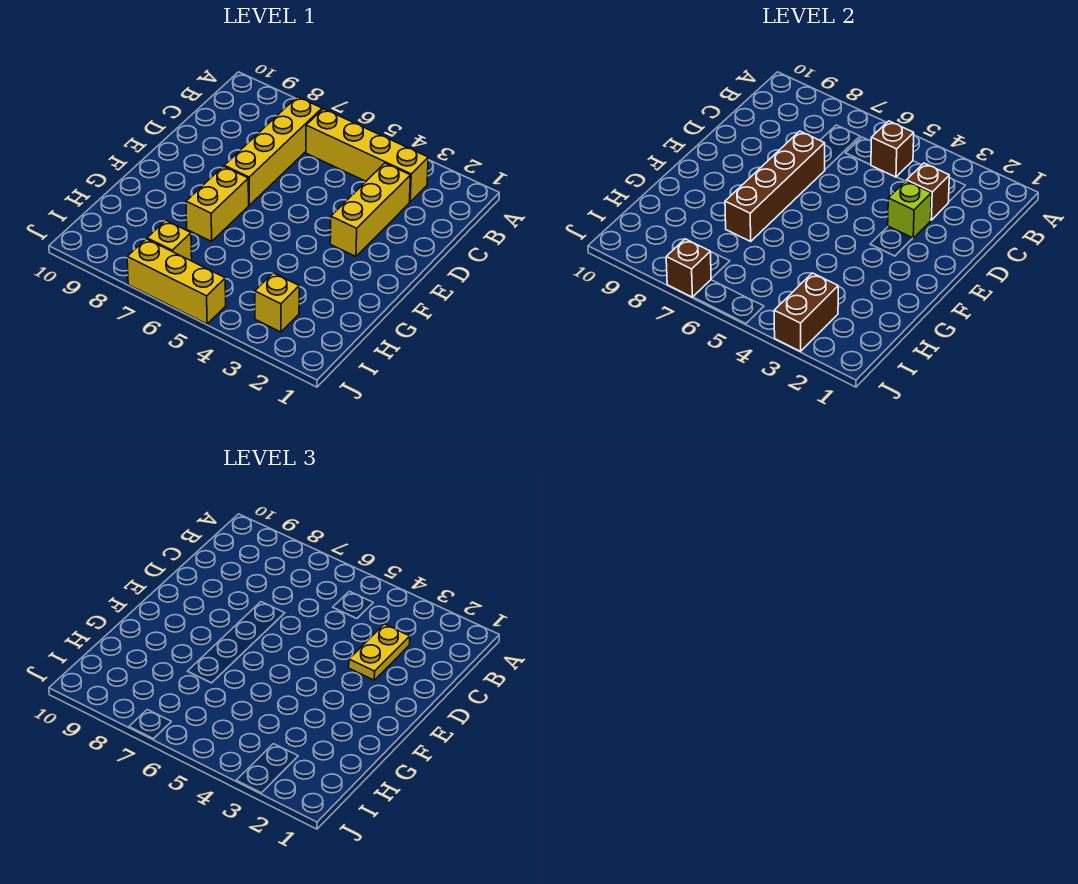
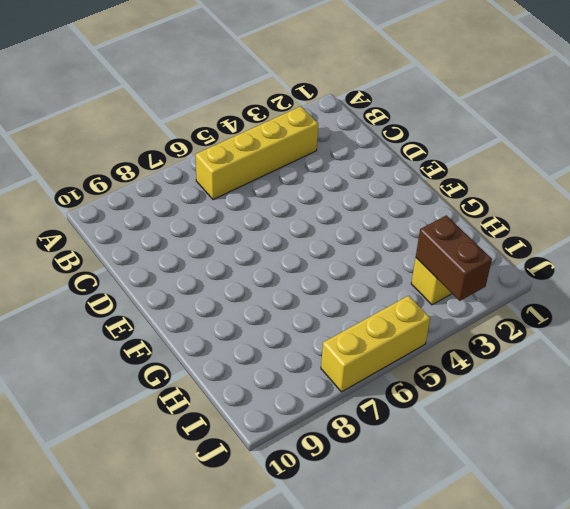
none -> yellow 1x4 brick [224,97,322,205]
none -> yellow 1x3 brick [330,163,410,257]
none -> yellow 1x2 brick [186,166,249,241]

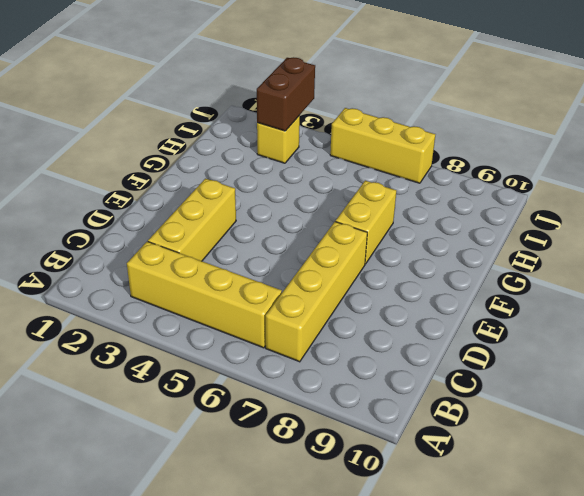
none -> yellow 1x1 brick [147,221,192,261]
none -> brown 1x1 brick [871,121,914,177]
none -> brown 1x1 brick [907,163,949,220]

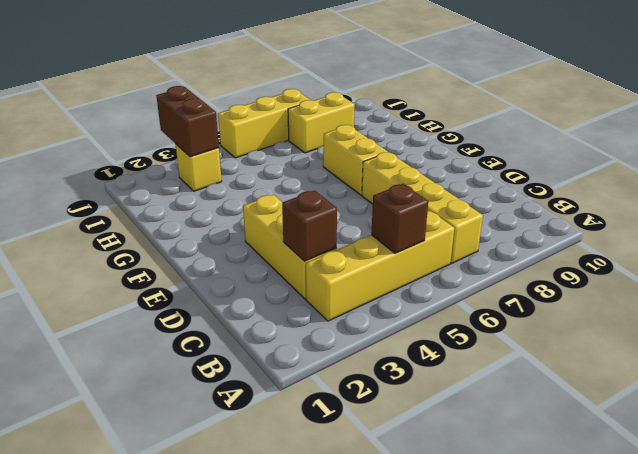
yellow 1x2 brick [288,92,355,153] -> yellow 1x1 brick [147,221,192,261]
none -> lime 1x1 brick [888,181,931,238]
none -> brown 1x4 brick [725,131,825,241]
none -> brown 1x1 brick [666,239,711,297]

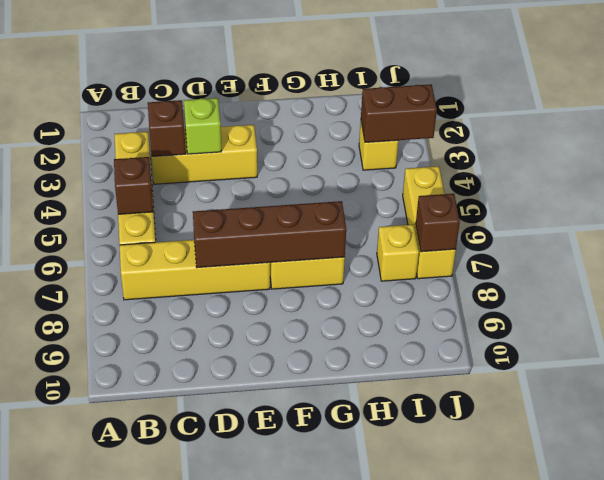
none -> yellow 1x2 plate [349,624,410,680]

